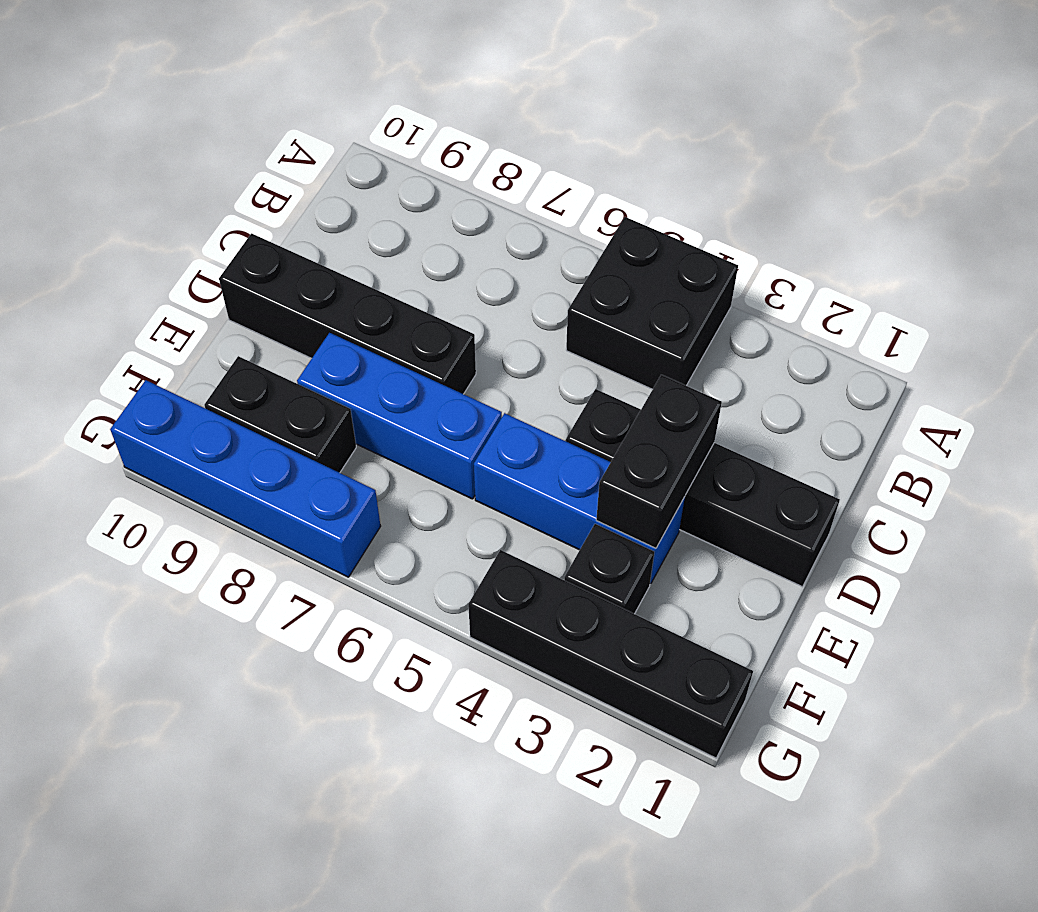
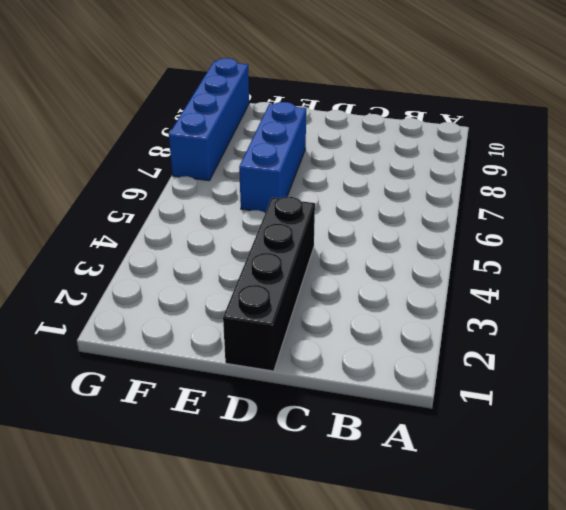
none -> black 2x2 brick [566,217,738,389]
none -> black 1x4 brick [219,233,476,394]

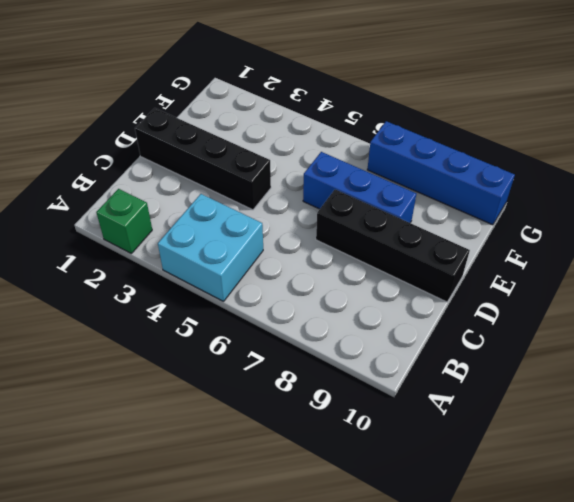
green 1x1 brick [96,189,152,253] -> none
cyan 2x2 brick [158,194,263,301] -> black 2x2 brick [566,217,738,389]
none -> blue 1x3 brick [474,413,685,583]
none -> black 1x1 brick [564,524,654,614]

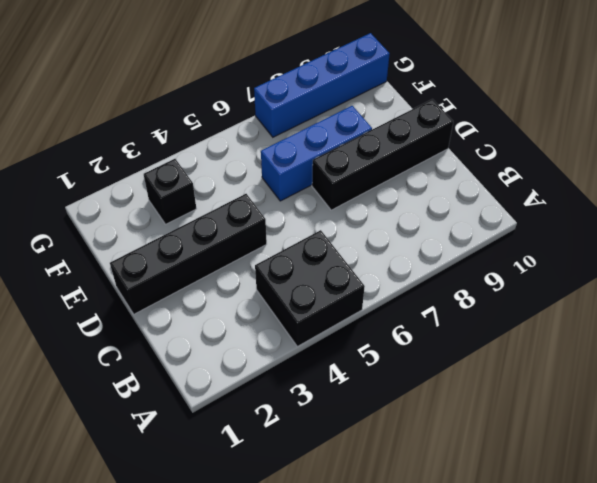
none -> blue 1x3 brick [474,413,685,583]
none -> black 1x2 brick [204,356,356,473]

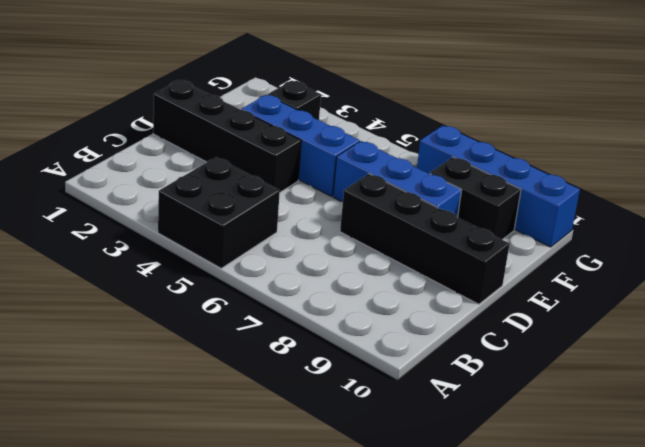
none -> black 1x4 brick [468,550,753,758]
none -> black 1x2 brick [596,375,722,548]

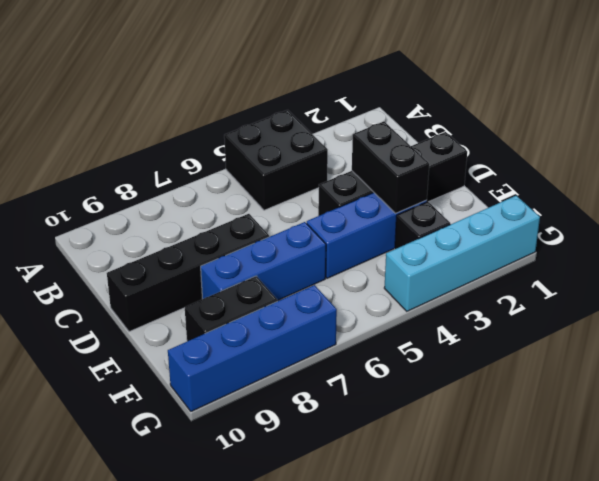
cyan 1x4 brick [384,196,540,311] -> black 1x4 brick [468,550,753,758]

